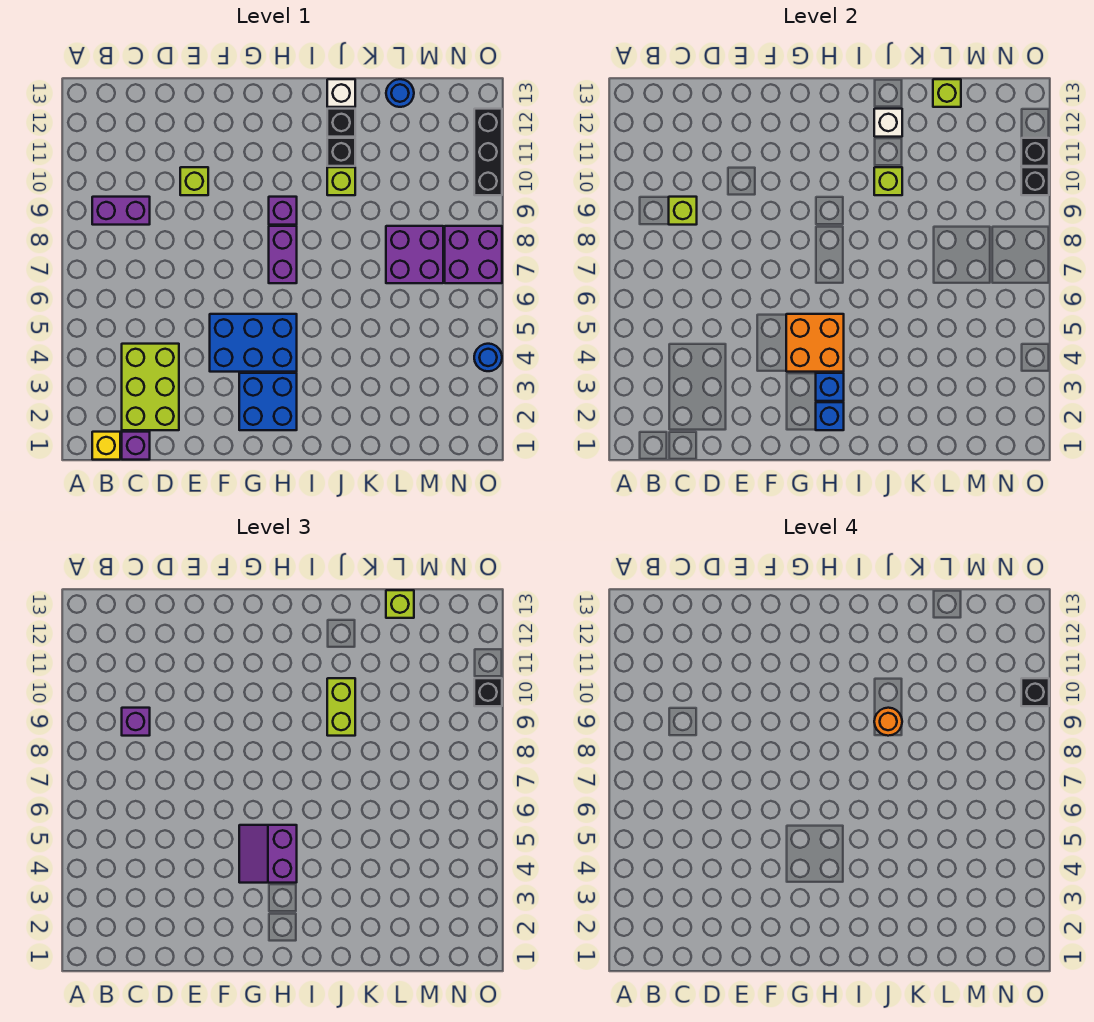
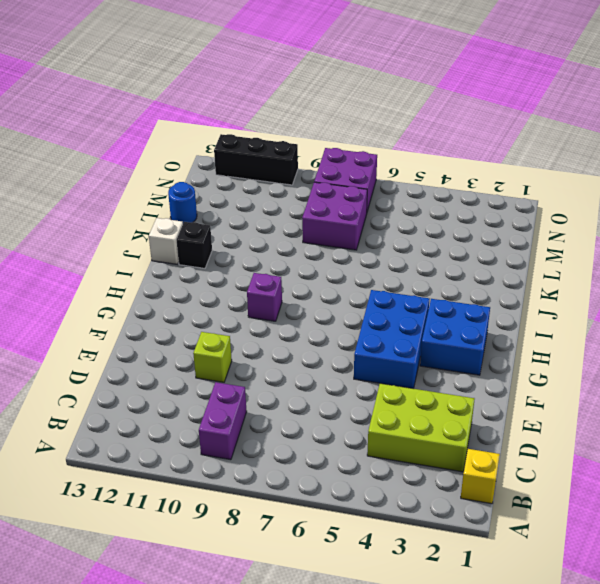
none -> purple 1x1 brick [122,432,150,460]
none -> purple 1x2 brick [269,226,297,283]
none -> lime 1x1 brick [327,167,355,195]
none -> black 1x1 brick [327,138,355,166]

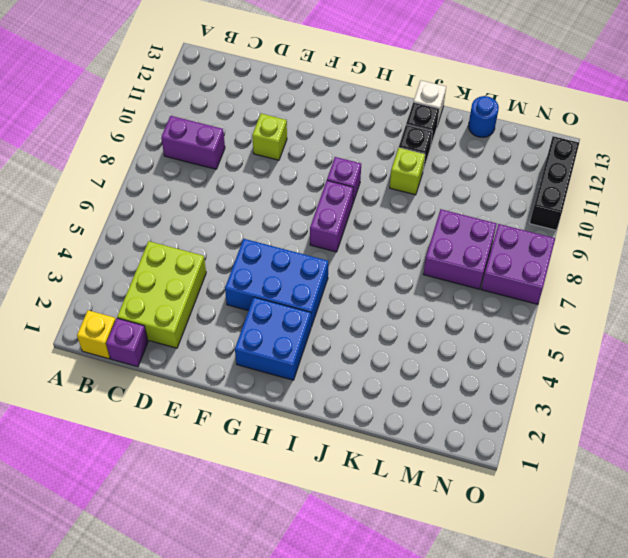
none -> blue 1x1 round brick [474,344,502,371]
none -> lime 1x1 brick [669,197,697,225]
none -> orange 2x2 brick [786,314,844,372]
none -> blue 1x1 brick [816,402,844,430]

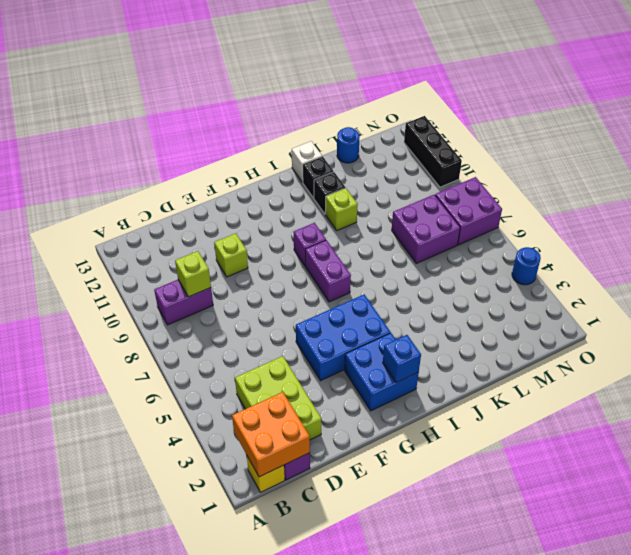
orange 2x2 brick [232,392,310,477] -> orange 2x2 brick moved to [786,314,844,372]
none -> blue 1x1 brick [816,373,844,401]
none -> lime 1x1 brick [874,167,902,195]
none -> white 1x1 brick [874,109,902,137]
none -> lime 1x1 brick [933,79,961,107]

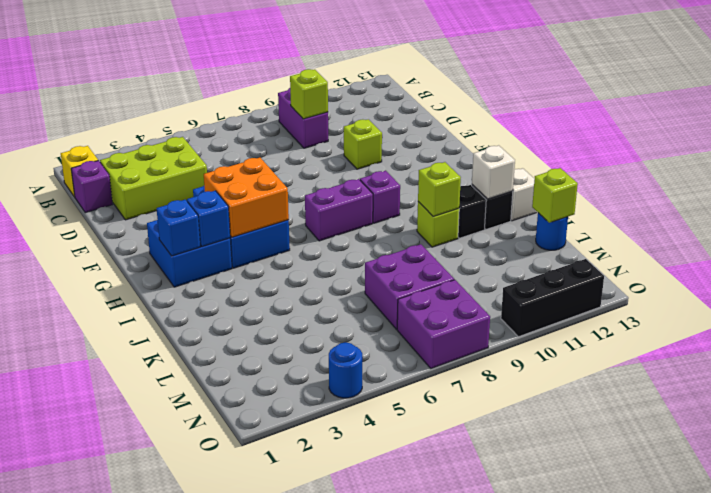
none -> black 1x1 brick [1021,167,1049,195]
none -> black 1x1 brick [1021,138,1049,166]
none -> purple 1x1 brick [122,708,150,736]
none -> purple 2x2 slope [239,825,297,883]

